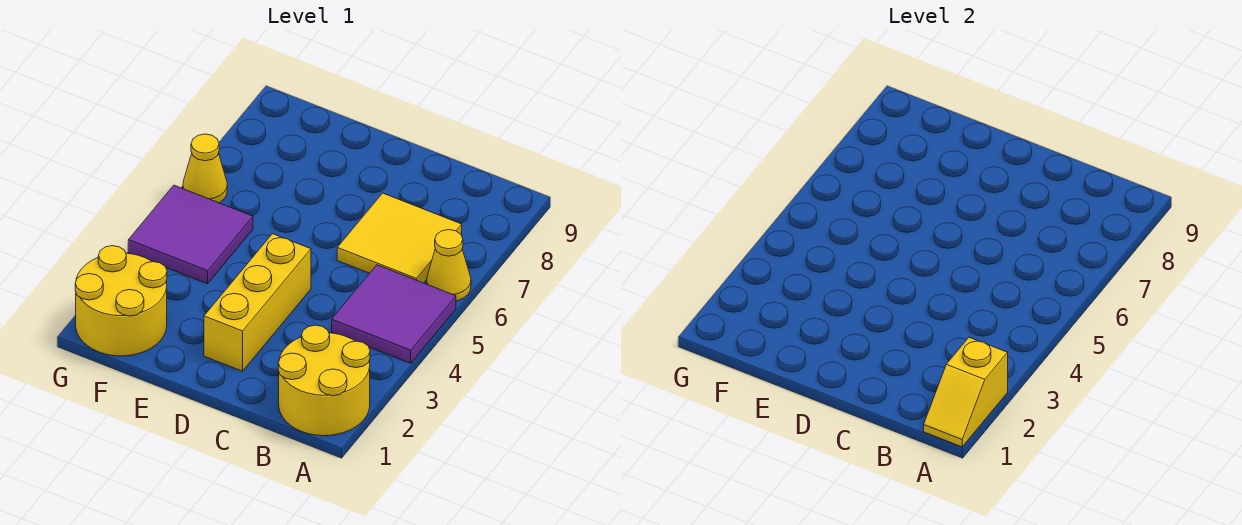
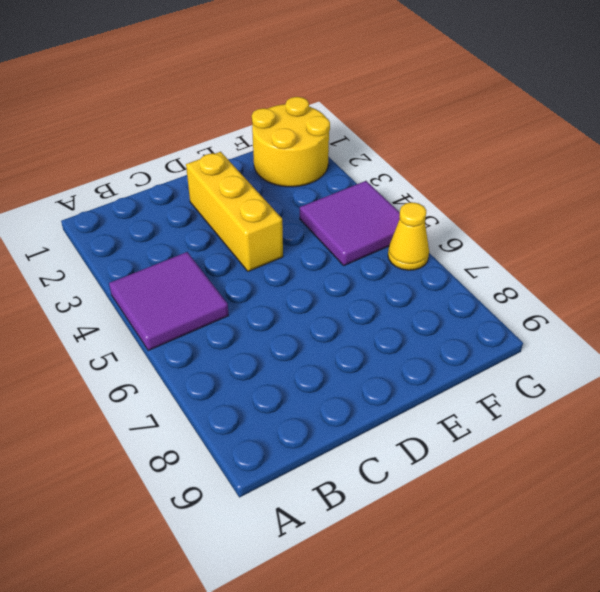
none -> yellow 2x2 round brick [278,325,370,436]
none -> yellow 1x1 cone [427,230,471,301]

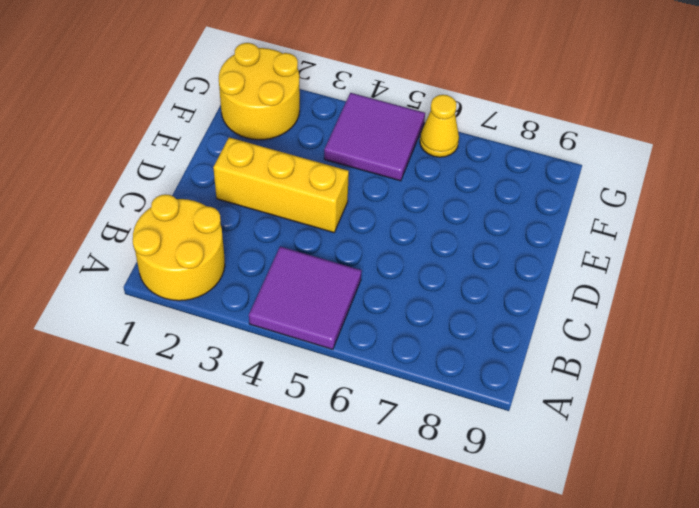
none -> yellow 1x1 cone [427,230,471,301]
none -> yellow 2x2 tile [337,193,462,283]

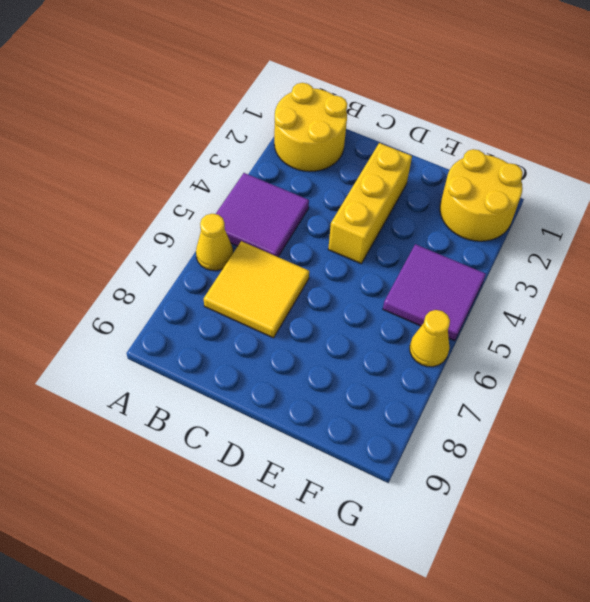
none -> yellow 1x2 slope [924,337,1008,447]

